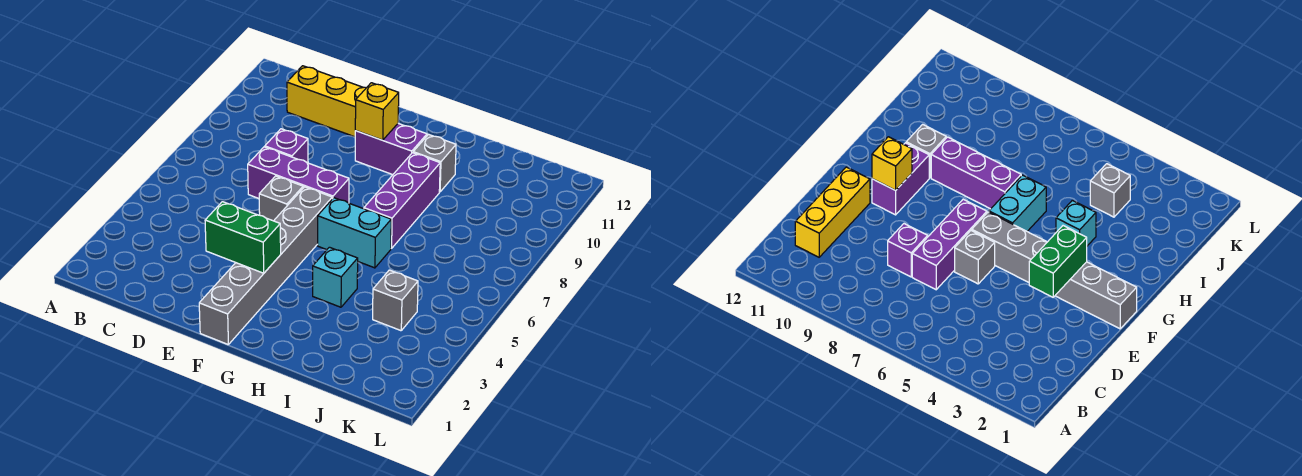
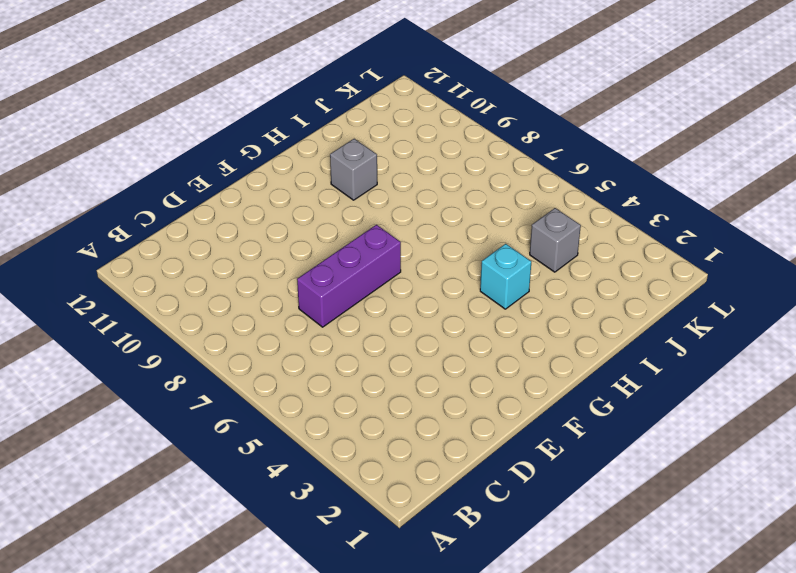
none -> yellow 1x3 brick [287,66,366,137]
none -> purple 1x1 brick [265,129,308,163]
none -> grey 1x1 brick [259,176,303,221]

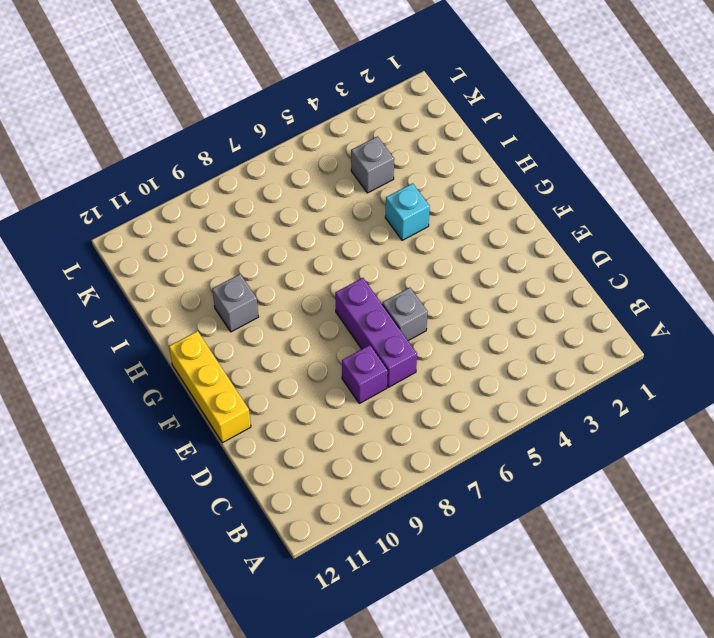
yellow 1x3 brick [169,331,251,443] -> yellow 1x3 brick moved to [287,66,366,137]
none -> grey 1x6 brick [199,187,332,344]
none -> purple 1x2 brick [355,124,427,175]
none -> cyan 1x2 brick [318,198,391,268]

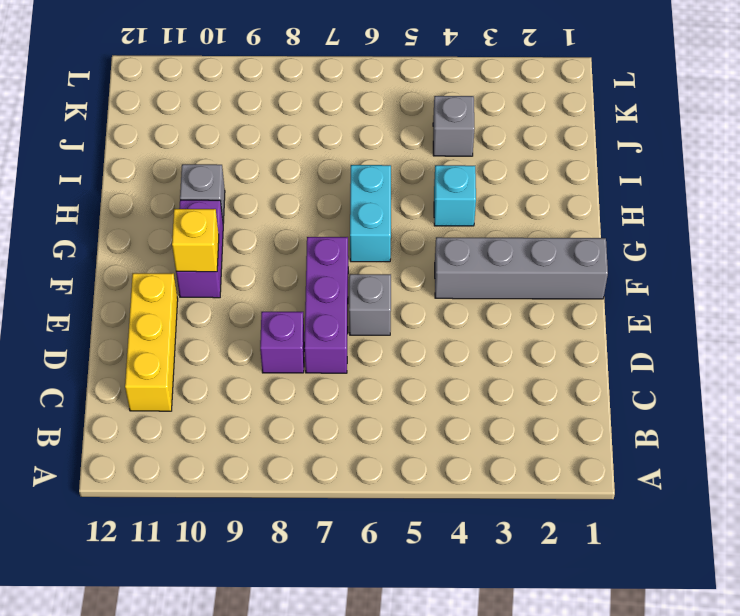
grey 1x4 brick [435,237,608,299] -> grey 1x6 brick [199,187,332,344]
none -> purple 1x3 brick [364,153,440,249]
none -> green 1x2 brick [205,202,281,273]

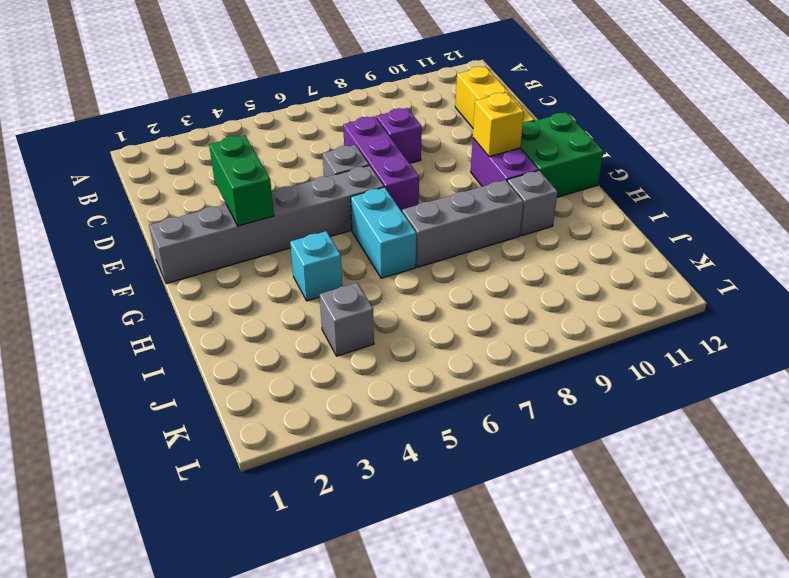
green 2x2 brick [520,112,604,197] -> none
grey 1x3 brick [402,180,523,267] -> purple 1x3 brick [364,153,440,249]

